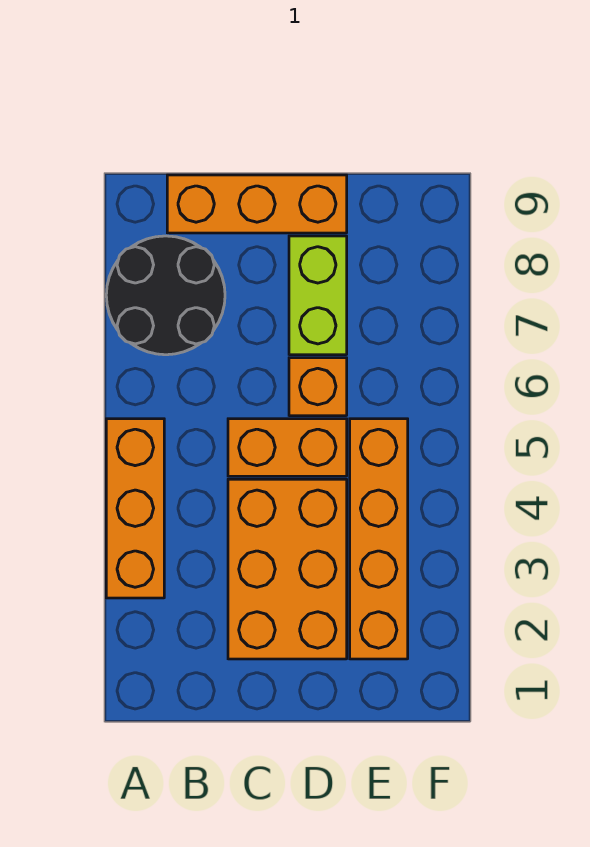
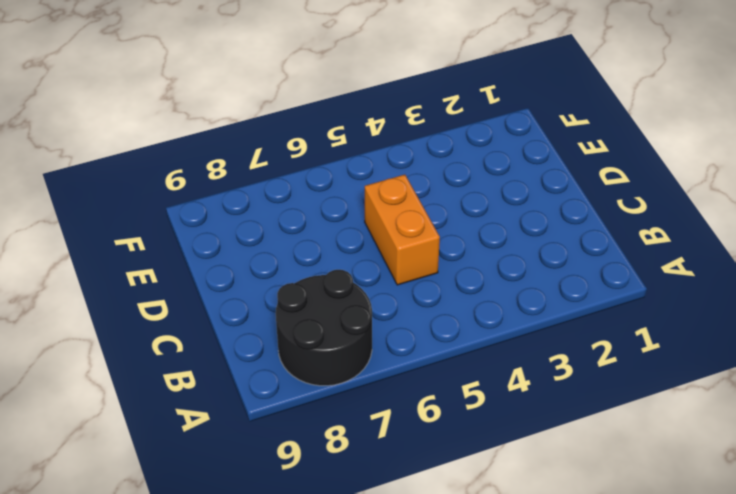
none -> orange 1x3 brick [106,419,164,598]
none -> orange 1x3 brick [167,175,347,233]

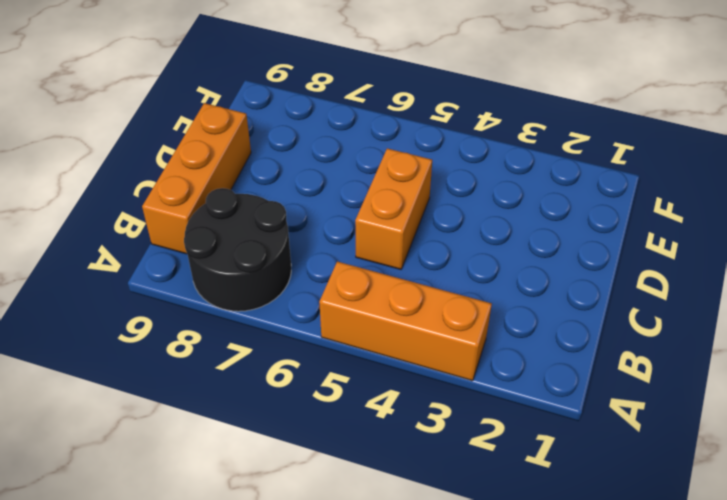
none -> orange 2x3 brick [228,479,347,659]
none -> orange 1x1 brick [289,358,347,416]

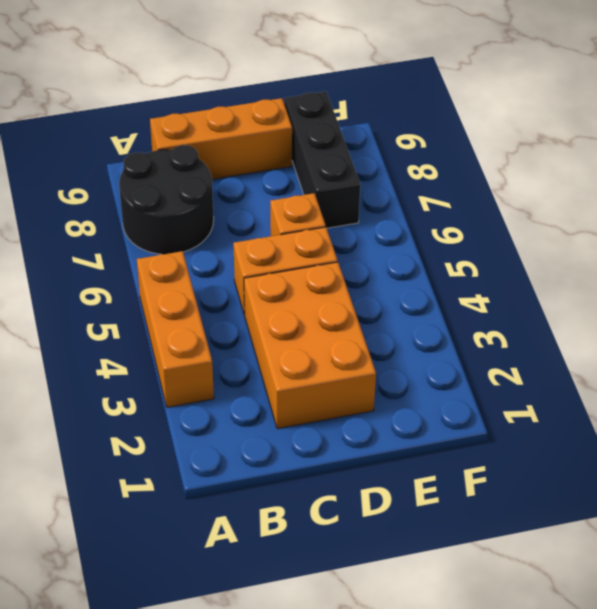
black 1x3 brick [284,91,360,228] -> none
none -> lime 1x2 brick [289,236,347,355]
none -> orange 1x4 brick [350,419,408,659]

